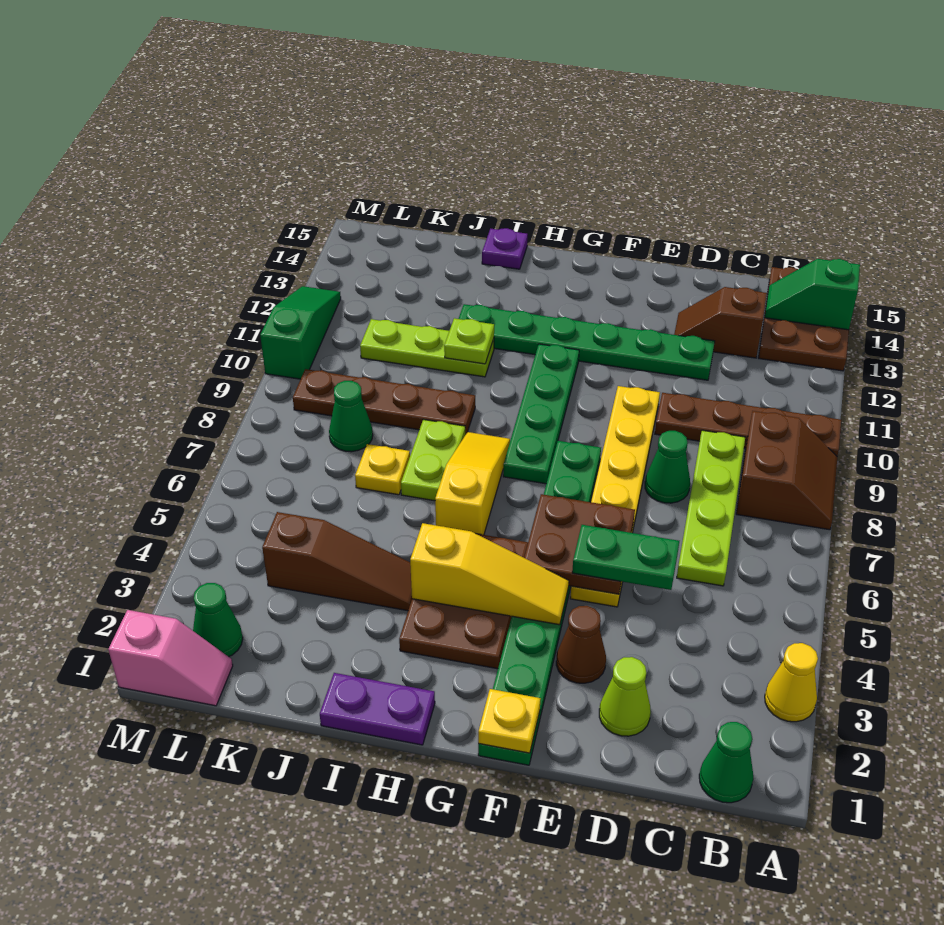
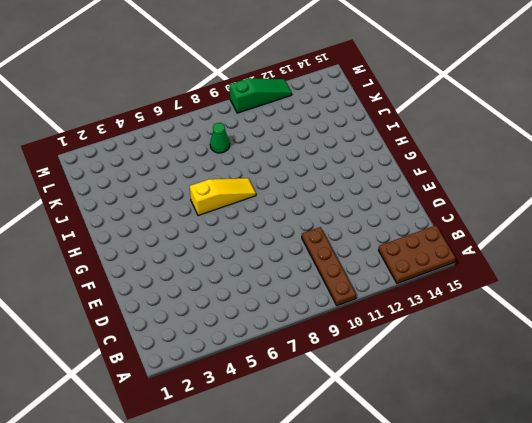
none -> yellow 1x1 cone [765,643,818,722]
none -> brown 2x2 slope [736,411,837,530]
none -> green 1x1 cone [699,722,753,803]
none -> lime 1x4 plate [677,430,745,586]

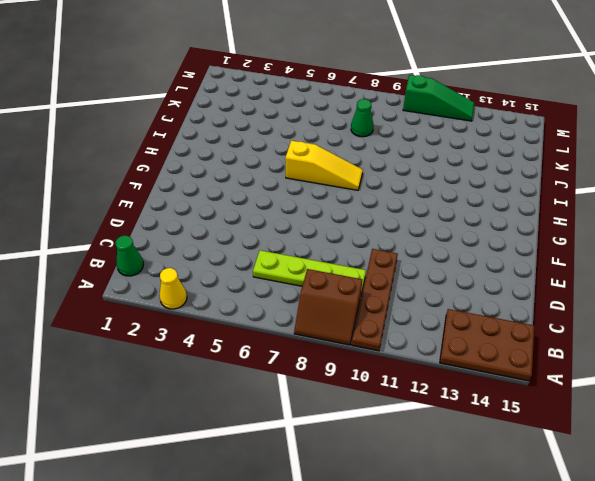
none -> brown 1x2 slope [674,287,767,358]
none -> lime 1x1 cone [599,657,651,736]
none -> green 1x1 cone [645,431,690,503]
none -> green 1x6 plate [459,304,715,380]

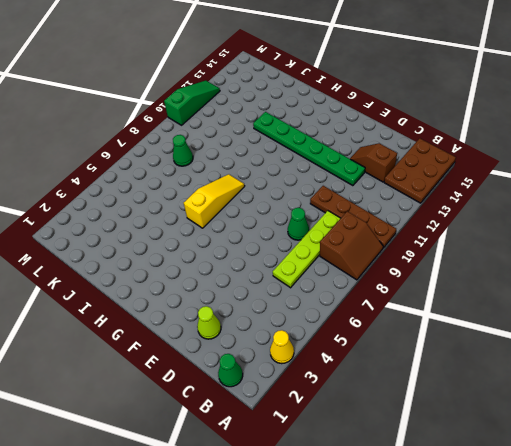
none -> brown 1x1 cone [556,606,606,683]
none -> yellow 1x6 plate [570,386,660,607]
none -> green 1x8 plate [478,441,601,765]
none -> brown 2x3 plate [399,534,528,669]

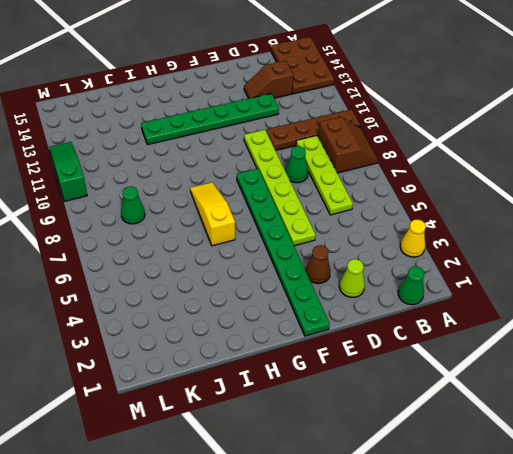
lime 1x6 plate [244,130,316,246] -> yellow 1x6 plate [570,386,660,607]
none -> brown 2x3 plate [399,534,528,669]
none -> green 1x4 plate [503,344,579,484]
none -> purple 1x2 plate [320,673,435,745]
none -> brown 1x3 slope [262,512,412,611]

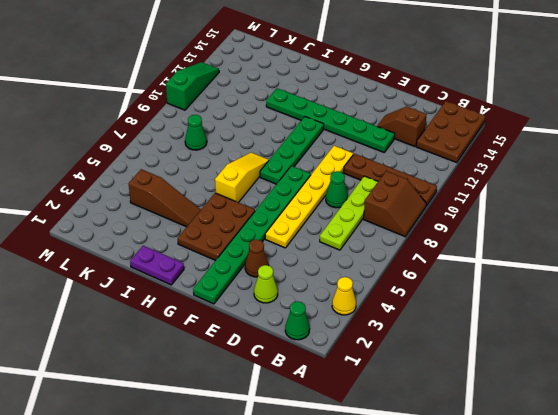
none -> lime 1x2 plate [401,420,465,501]
none -> brown 1x4 plate [293,369,475,435]
none -> lime 1x3 plate [360,319,494,377]
none -> purple 1x1 plate [482,228,528,269]

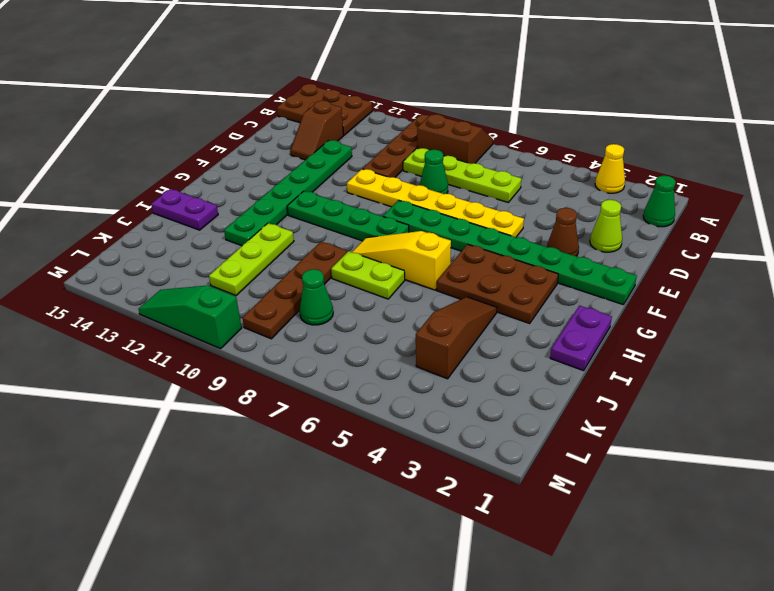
purple 1x2 plate [151,189,218,230] -> purple 1x1 plate [482,228,528,269]
none -> yellow 1x1 plate [355,444,410,495]
none -> pink 1x2 slope [108,610,233,706]
none -> green 1x1 cone [193,583,243,657]
none -> green 1x2 slope [765,259,860,330]

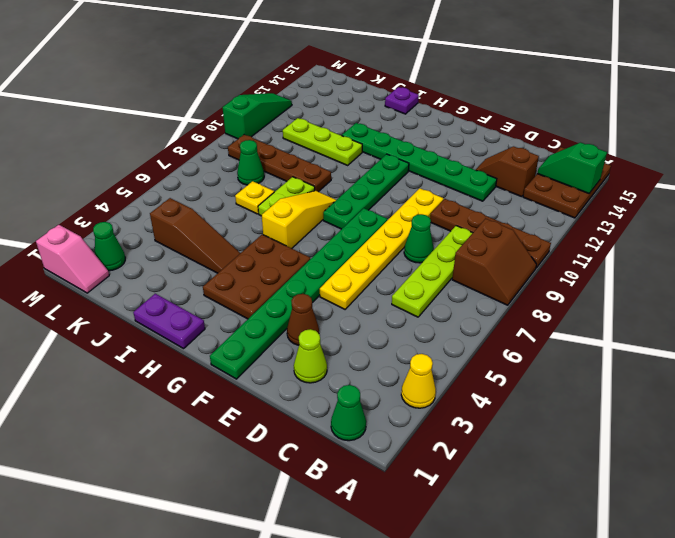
none -> brown 2x2 plate [524,494,635,594]
none -> yellow 1x1 plate [478,689,541,753]
none -> yellow 1x3 slope [410,523,569,625]
none -> lime 1x1 plate [444,318,494,364]

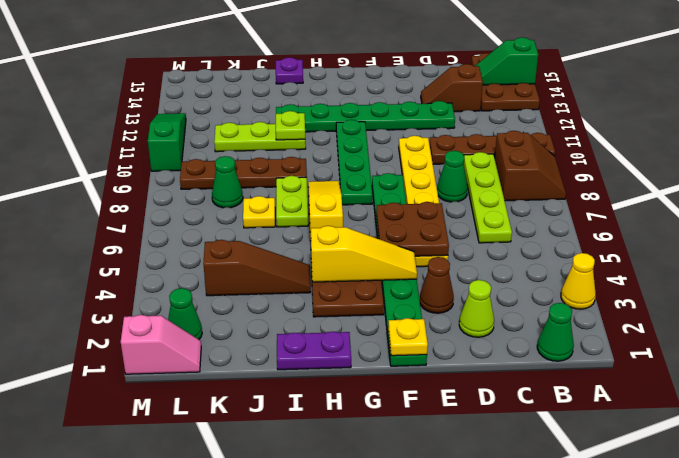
none -> green 1x2 plate [572,525,679,590]

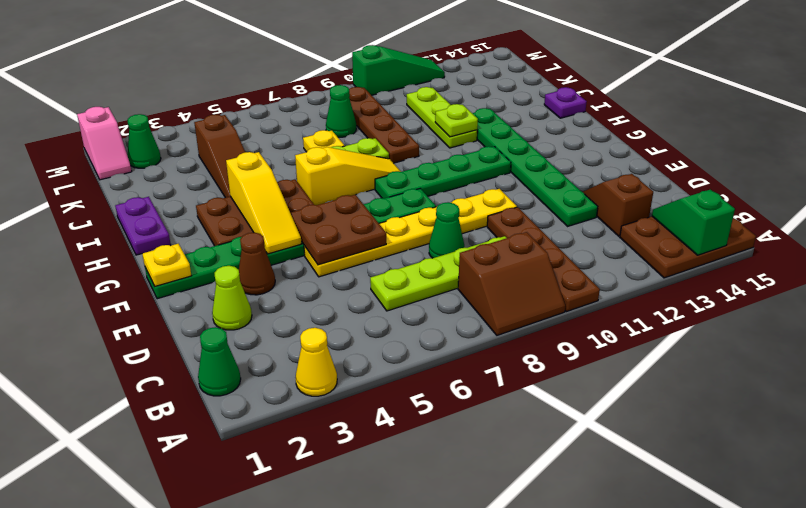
none -> green 1x2 plate [572,525,679,590]

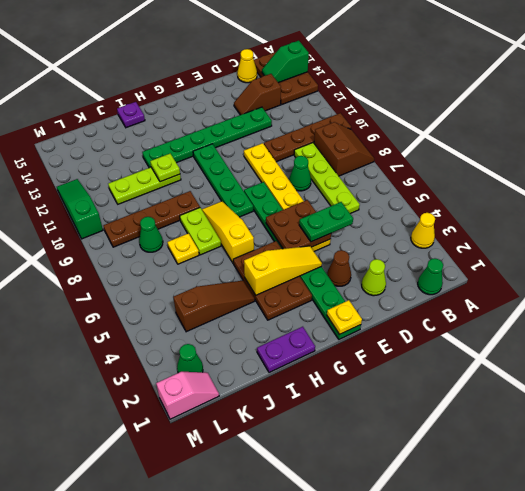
yellow 1x1 cone [237,49,257,83] -> none

